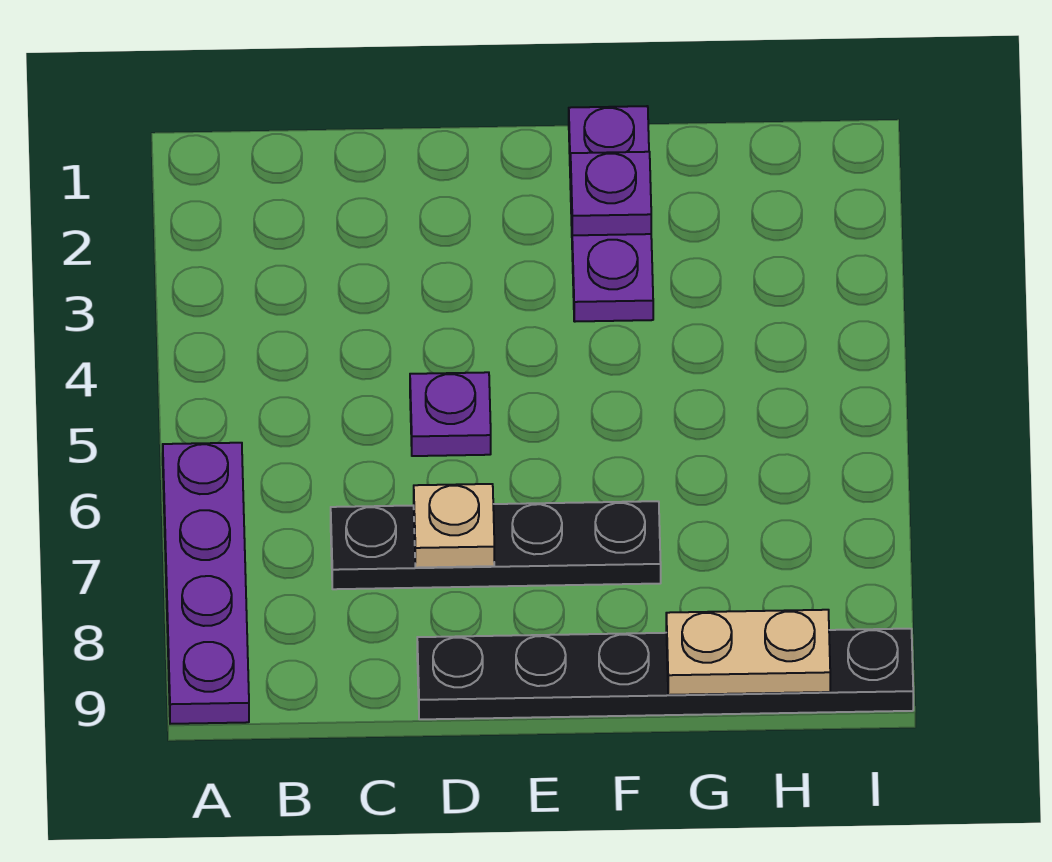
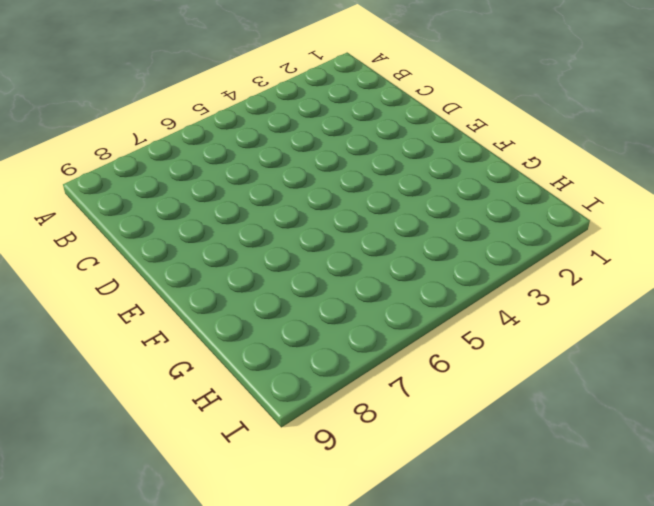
none -> purple 1x4 plate [163,443,249,724]
none -> black 1x4 plate [331,501,661,589]

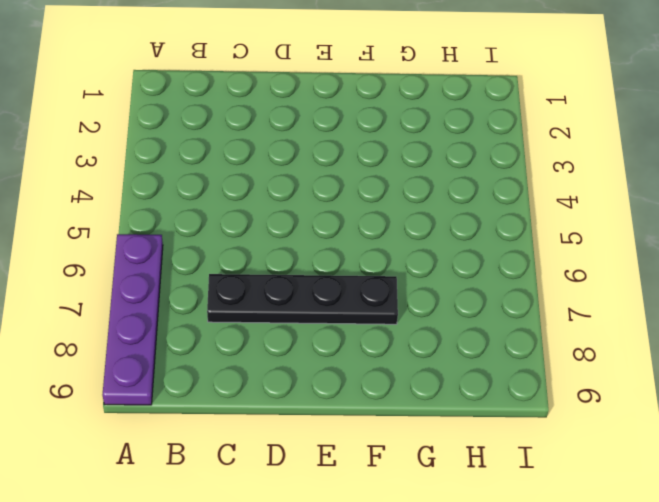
none -> purple 1x1 plate [410,372,491,456]
none -> black 1x6 plate [417,629,913,719]

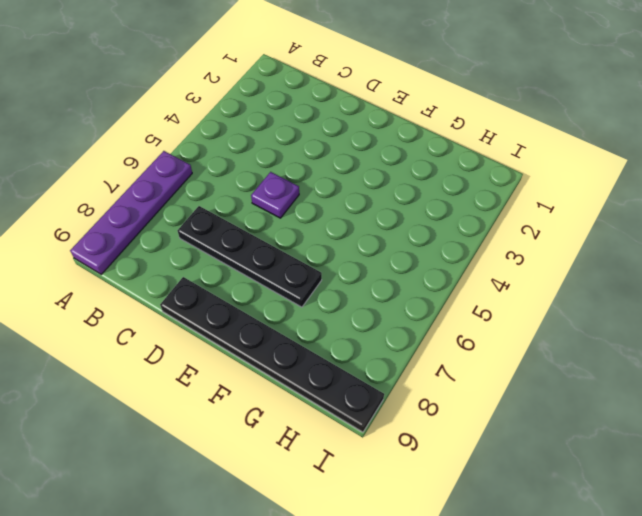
none -> purple 1x3 plate [569,106,653,322]
none -> tan 1x1 plate [414,484,494,568]

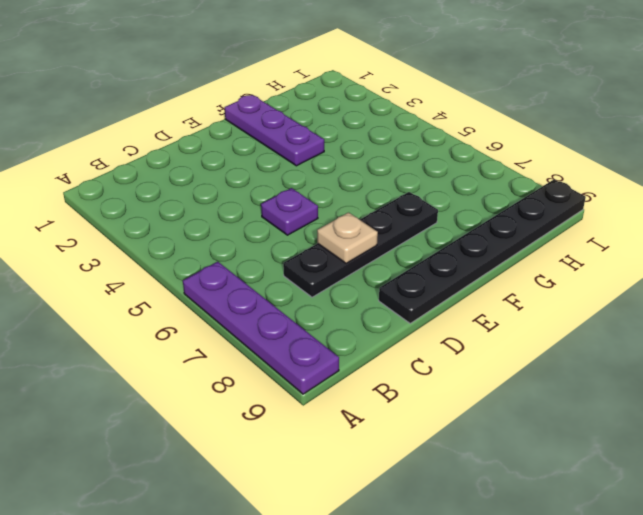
none -> purple 1x1 plate [571,152,651,235]
none -> tan 1x2 plate [666,610,830,695]

